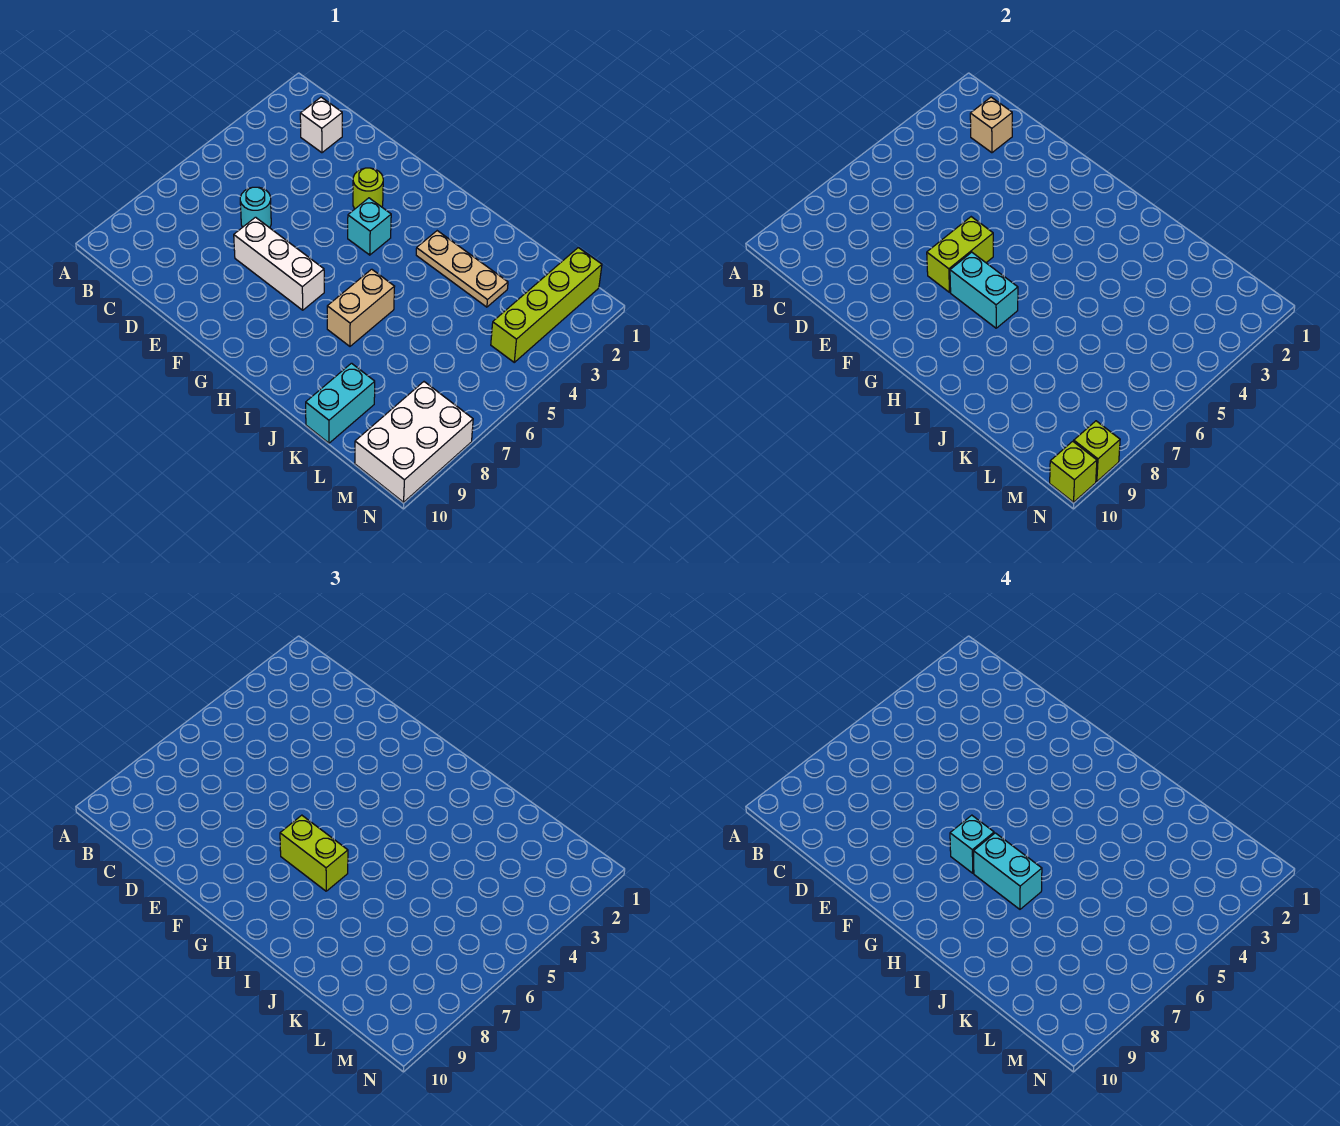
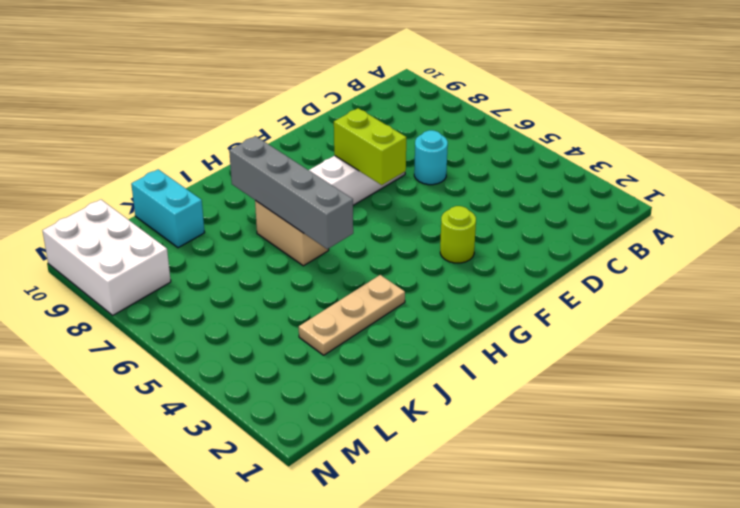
grey 1x4 brick [229,136,353,249] -> none
none -> white 1x1 brick [300,97,342,153]
none -> cyan 1x1 brick [348,198,391,255]
none -> lime 1x4 brick [491,248,602,362]

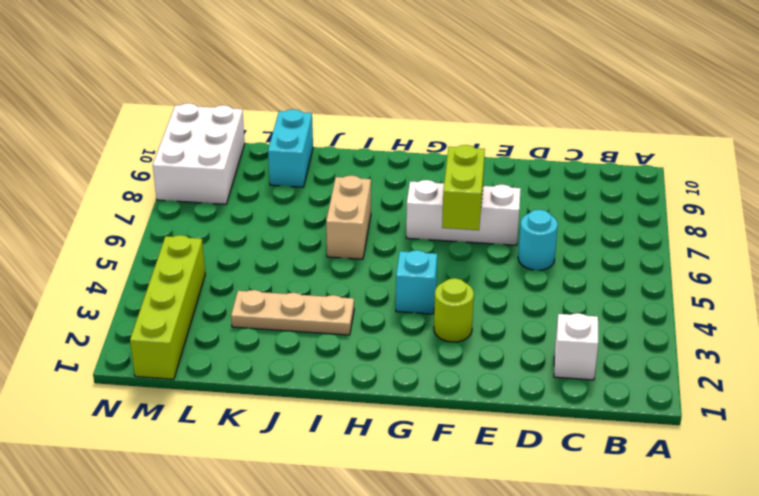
none -> tan 1x1 brick [970,97,1012,153]
none -> cyan 1x2 brick [950,252,1018,328]
none -> lime 1x1 brick [1074,421,1120,481]

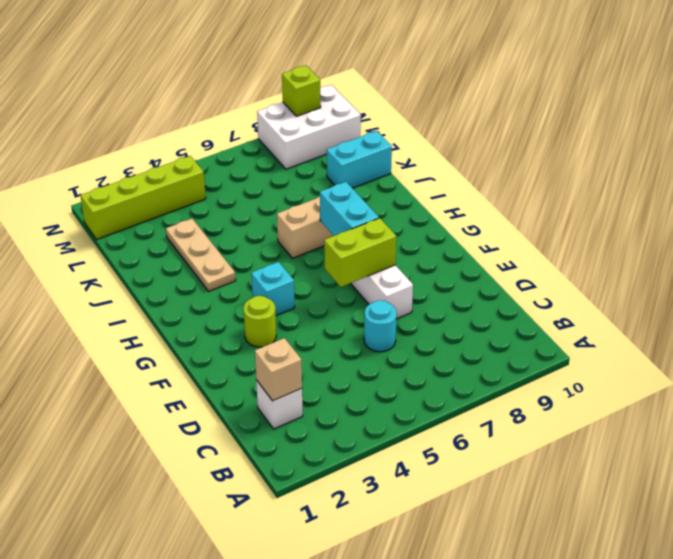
none -> lime 1x1 brick [1050,441,1097,502]
none -> lime 1x2 brick [280,815,348,891]
none -> cyan 1x1 brick [950,815,994,873]

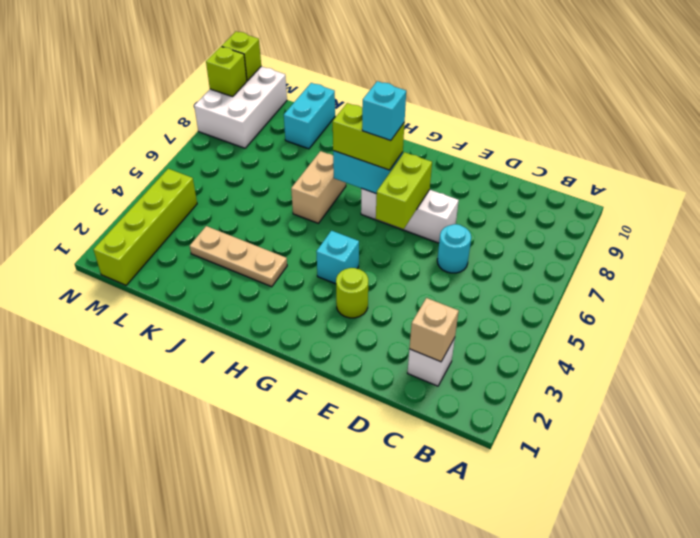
none -> cyan 1x2 brick [974,833,1042,909]

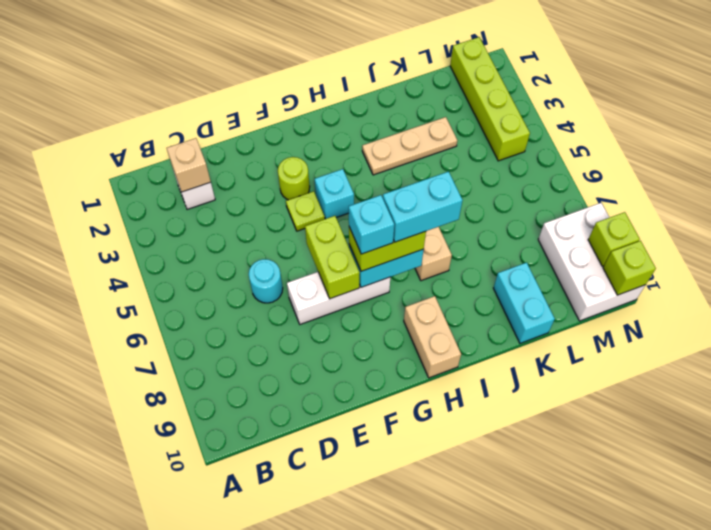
lime 1x1 plate [286,191,325,231] -> none
tan 1x2 brick [404,296,461,378] -> none

